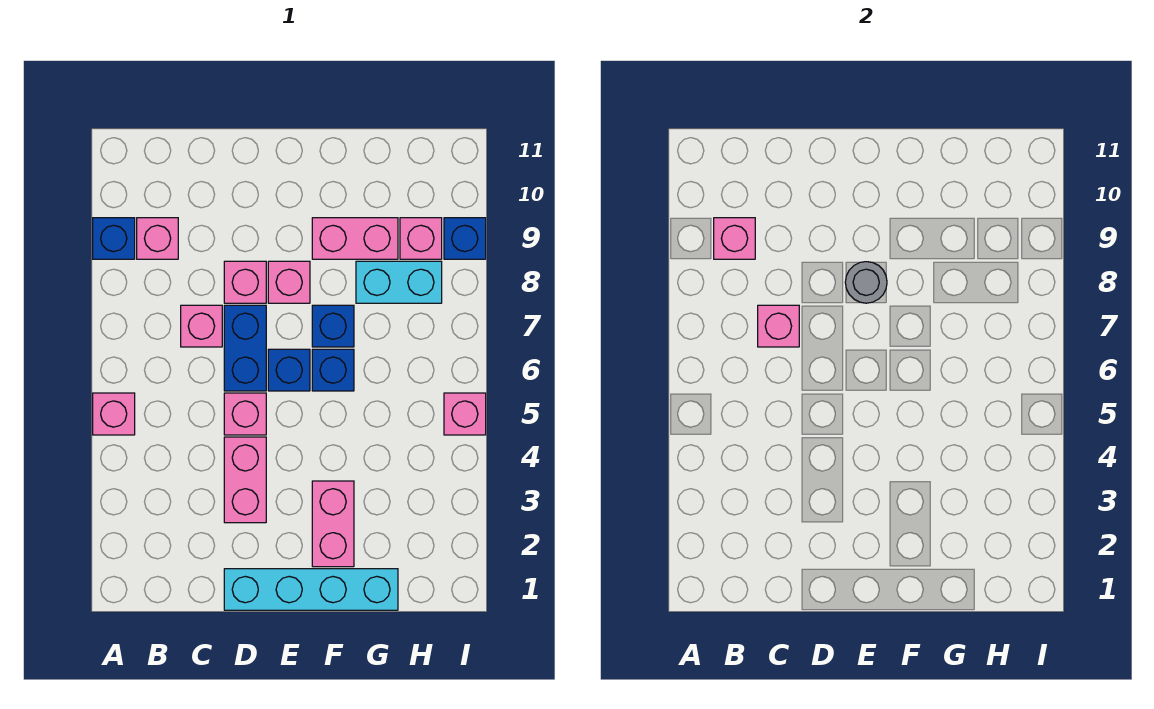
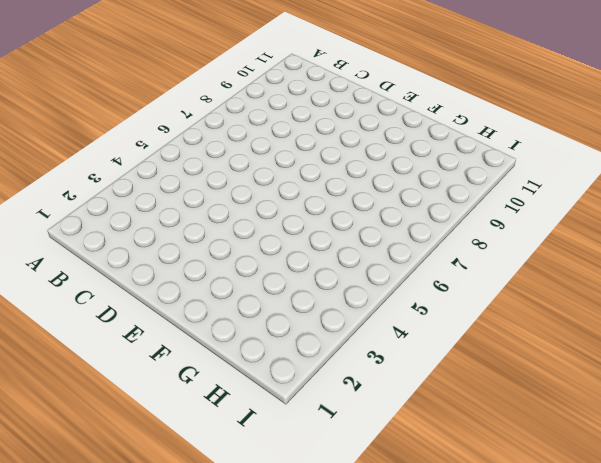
none -> pink 1x1 brick [93,393,135,435]
none -> blue 1x1 brick [93,218,135,259]
none -> pink 1x1 brick [137,218,178,259]

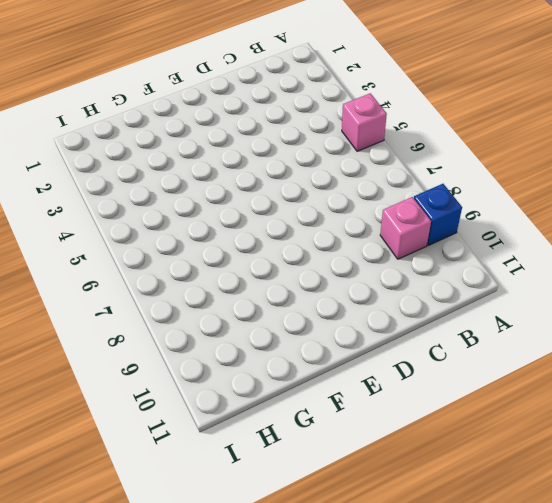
none -> pink 1x1 brick [181,305,222,347]
none -> cyan 1x4 brick [224,569,398,610]
none -> pink 1x2 brick [224,437,266,523]

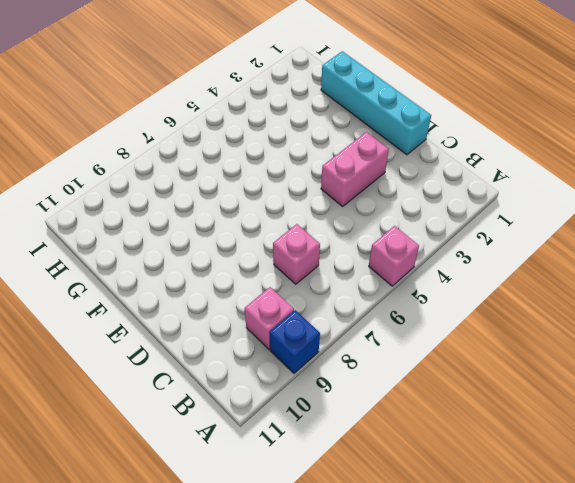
none -> pink 1x1 brick [224,393,266,435]
none -> blue 1x2 brick [224,305,266,391]
none -> pink 1x1 brick [224,261,266,303]

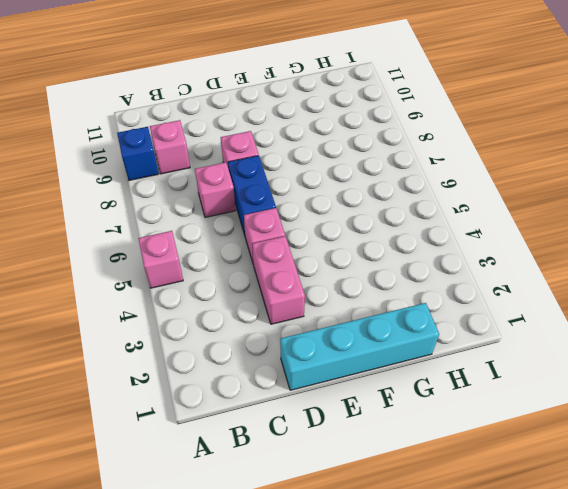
none -> blue 1x1 brick [268,349,310,391]
none -> pink 1x1 brick [268,261,310,303]
none -> pink 1x2 brick [312,481,354,567]

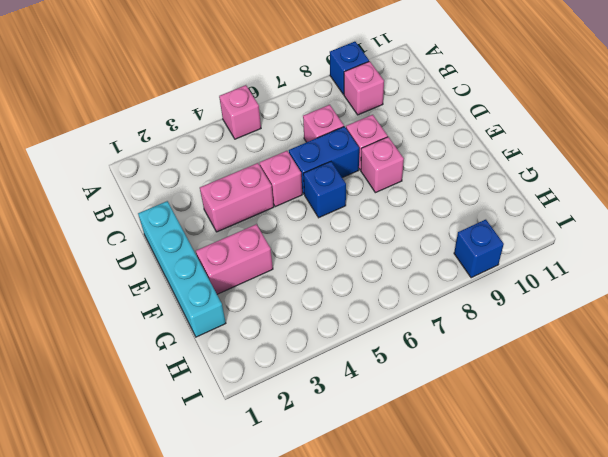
none -> blue 1x1 brick [312,349,354,391]
none -> blue 1x1 brick [312,305,354,347]
none -> pink 1x2 brick [312,218,398,259]

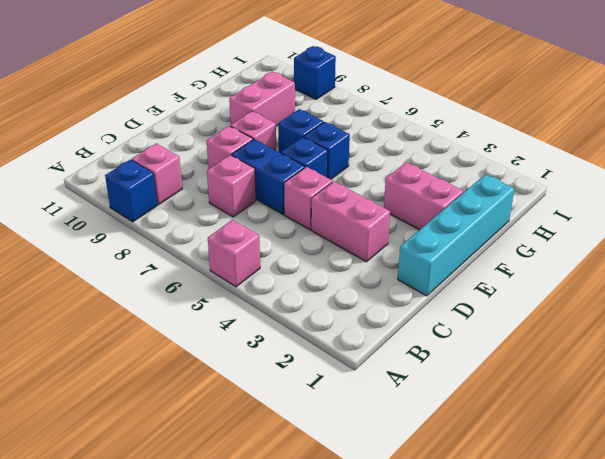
none -> cyan 1x2 brick [356,261,442,303]
none -> pink 1x1 brick [400,218,442,259]
none -> pink 1x1 brick [444,393,486,435]

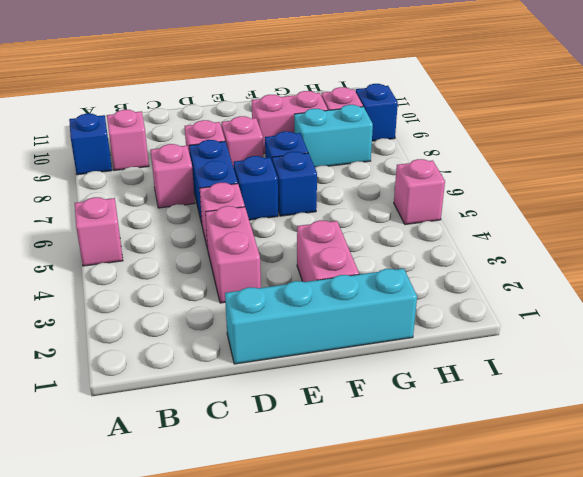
none -> pink 1x1 brick [714,218,755,259]
none -> pink 1x1 brick [758,305,799,347]
none -> grey 1x1 round brick [845,262,887,303]

